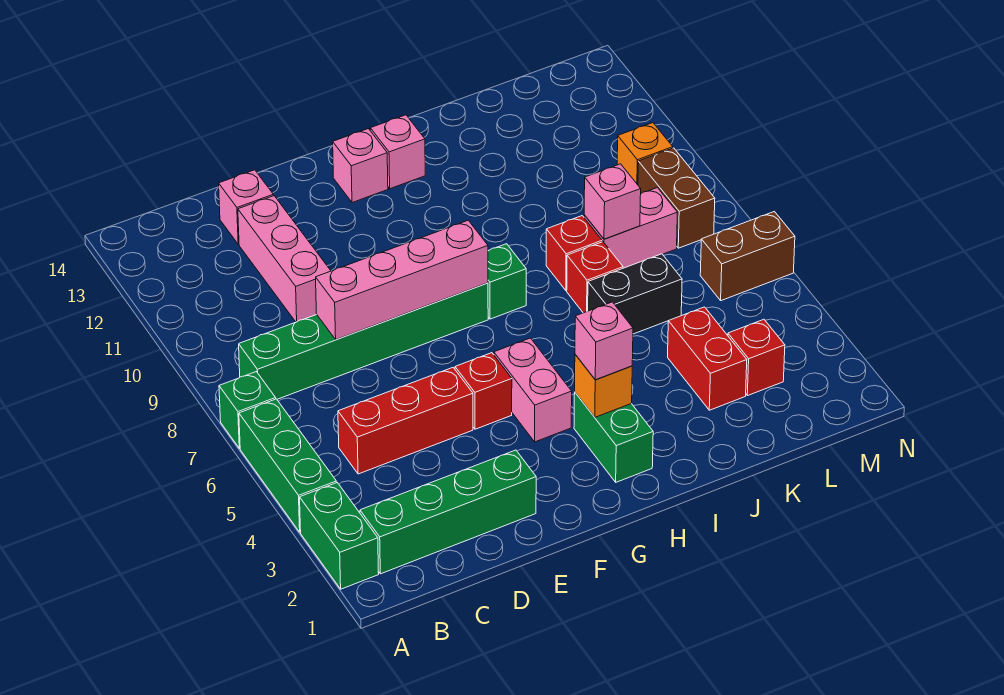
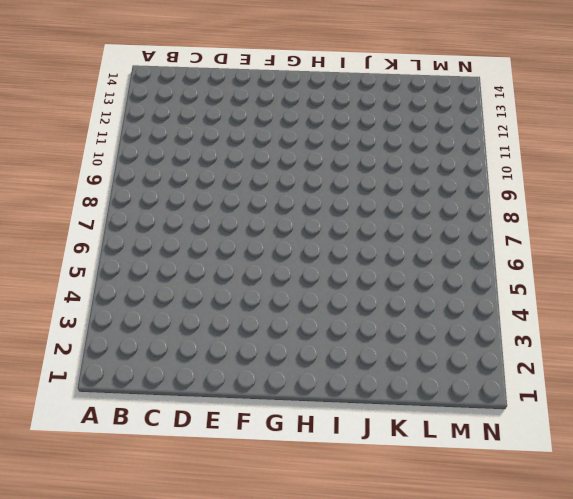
none -> green 1x2 brick [300,483,379,589]
none -> green 1x3 brick [239,399,336,532]
none -> green 1x1 brick [219,372,276,448]

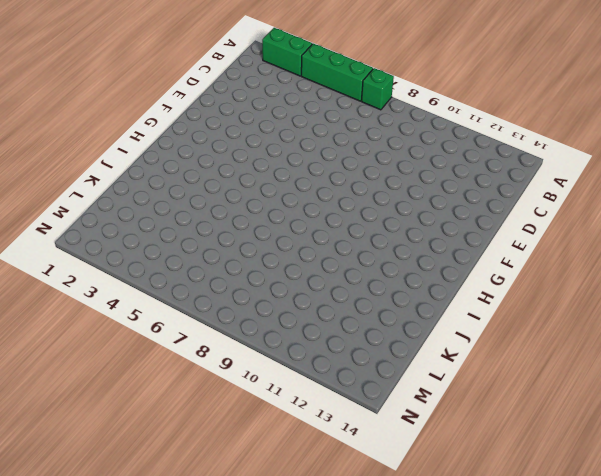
none -> green 1x4 brick [360,450,536,574]
none -> green 1x6 brick [239,283,488,399]
none -> red 1x3 brick [338,368,473,474]

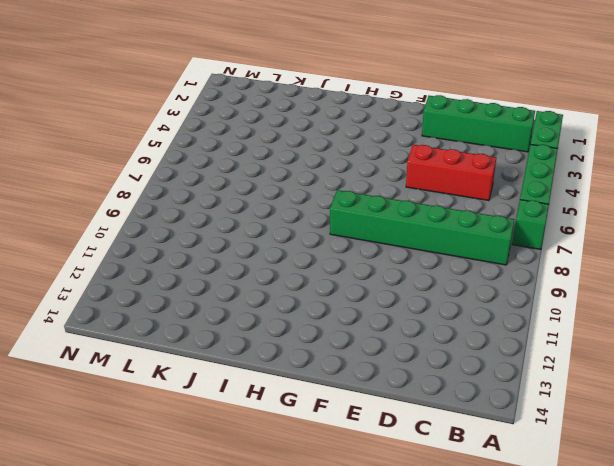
none -> pink 1x3 brick [238,196,331,322]
none -> pink 1x1 brick [219,170,273,244]
none -> red 1x1 brick [455,353,512,429]

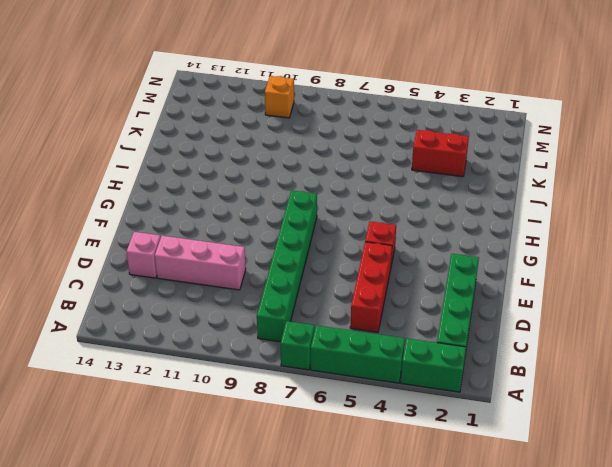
none -> pink 1x2 brick [494,338,572,442]
none -> pink 1x1 brick [333,129,388,203]
none -> green 1x2 brick [574,393,653,482]

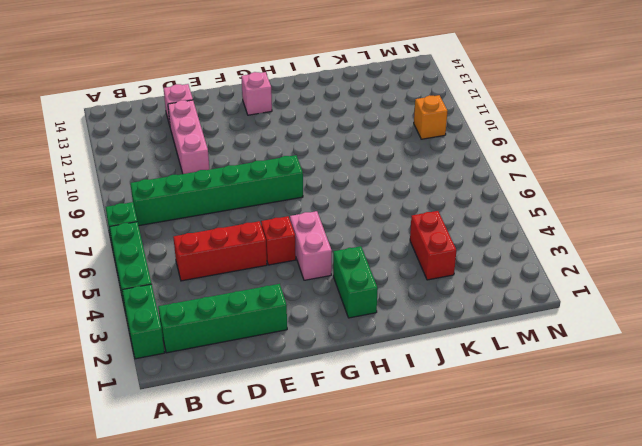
none -> green 1x1 brick [488,244,526,319]
none -> pink 1x1 brick [370,115,425,189]
none -> black 1x2 brick [588,254,682,334]

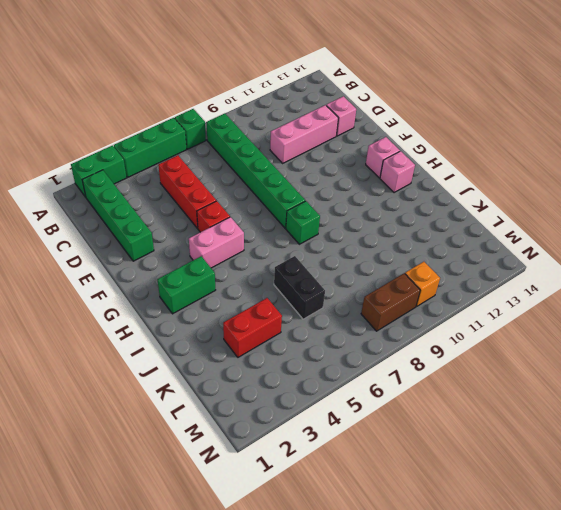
none -> red 1x1 brick [567,242,623,313]
none -> red 1x1 brick [546,216,602,290]
none -> pink 1x2 brick [584,188,677,268]

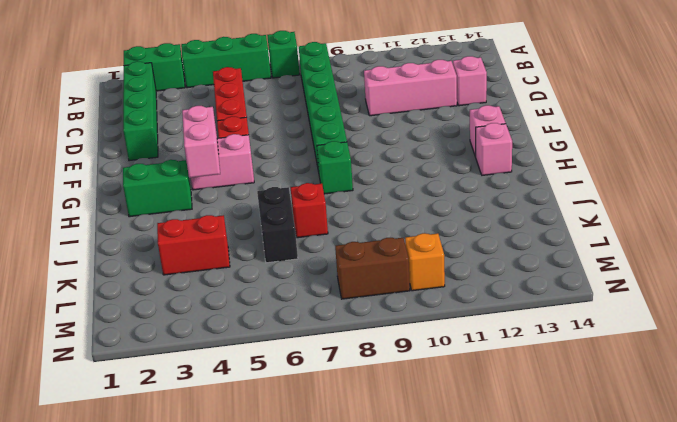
pink 1x2 brick [182,106,220,178] -> pink 1x2 brick moved to [584,188,677,268]
none -> red 1x1 brick [546,216,602,290]
none -> red 1x1 brick [728,319,785,396]
none -> brown 1x2 brick [700,212,795,301]

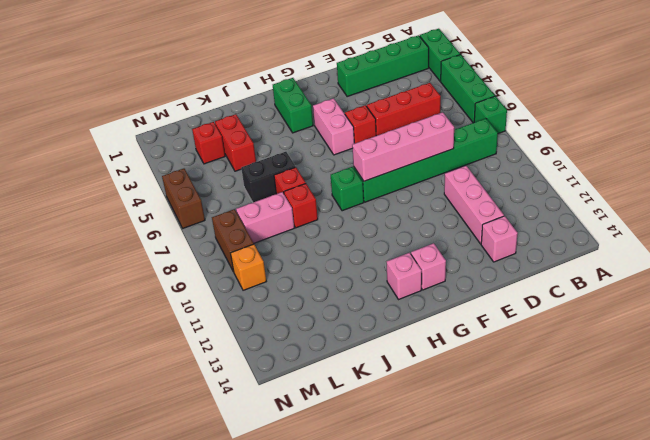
brown 1x2 brick [162,169,205,228] -> brown 1x2 brick turned to [700,212,795,301]
none -> orange 1x1 brick [575,355,632,417]
none -> pink 1x1 brick [584,164,641,239]
none -> pink 1x1 brick [575,302,633,380]

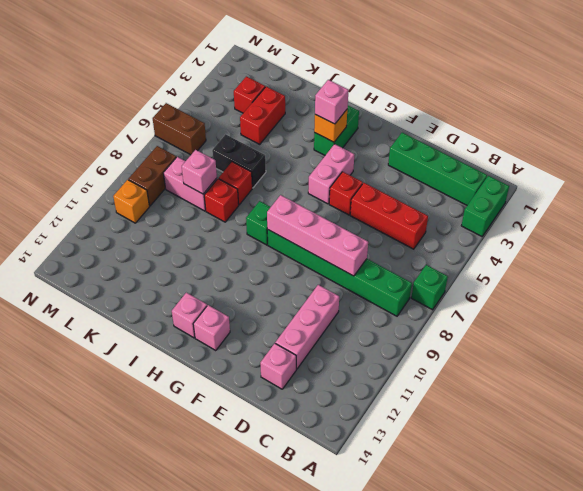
none -> green 1x3 brick [239,399,336,532]

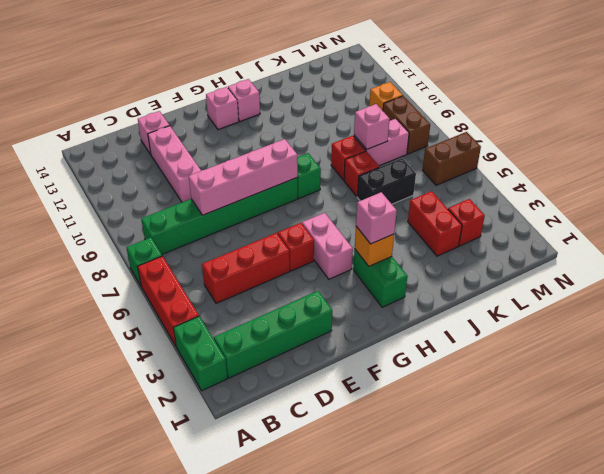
red 1x3 brick [138,256,199,346] -> green 1x3 brick [239,399,336,532]

